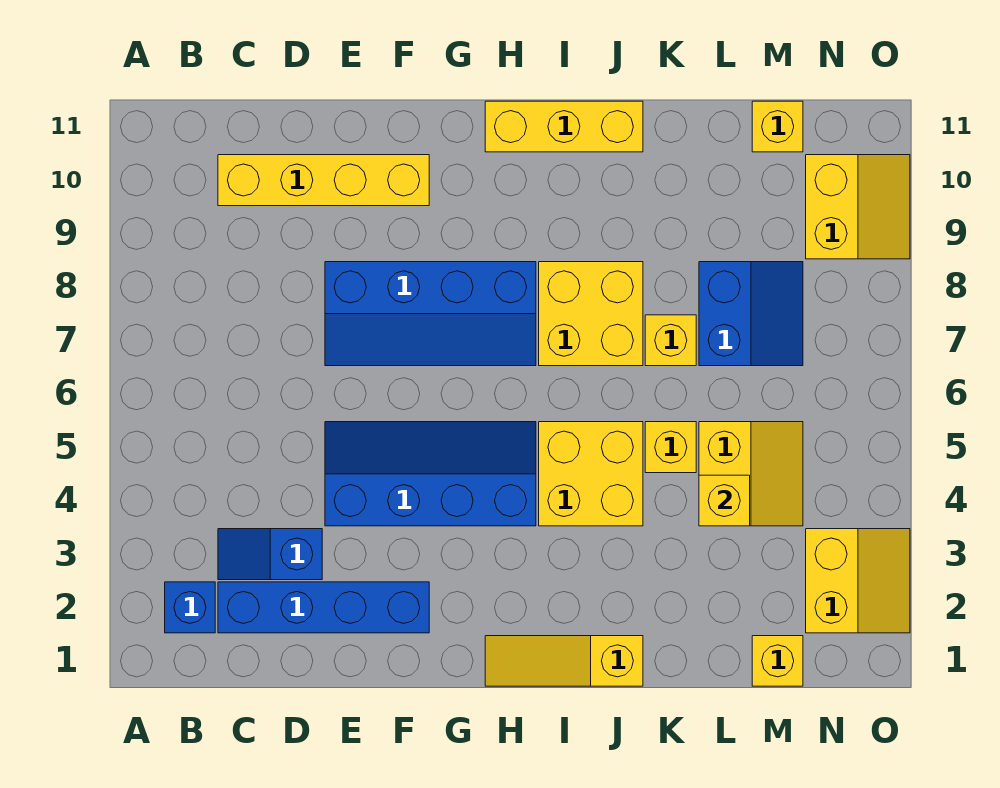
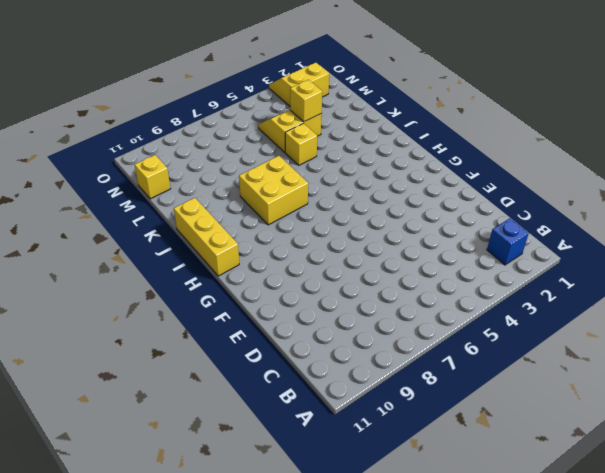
none -> blue 1x4 brick [218,582,429,633]
none -> blue 1x2 slope [218,529,322,580]
none -> yellow 1x4 brick [218,155,429,206]

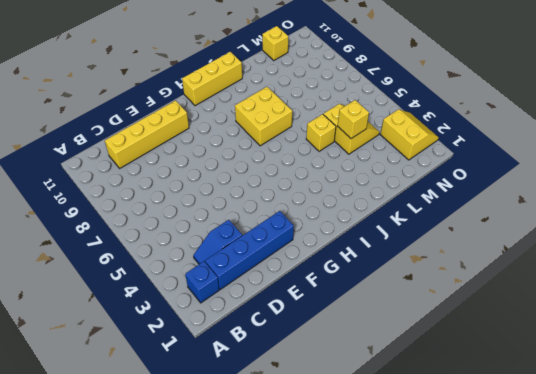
none -> blue 2x4 slope [325,422,536,526]
none -> blue 2x4 slope [325,262,536,366]
none -> yellow 1x3 slope [485,636,643,686]

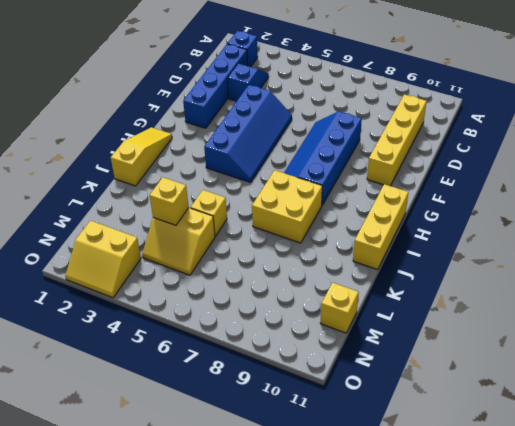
none -> yellow 2x2 brick [539,422,643,526]
none -> yellow 1x1 brick [645,315,696,366]
none -> blue 2x2 slope [699,262,803,366]

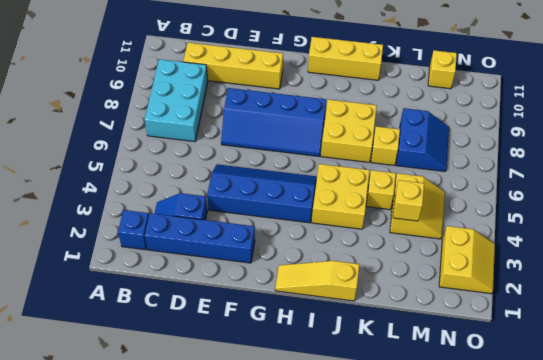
cyan 2x3 brick [145,59,208,142] -> none
none -> yellow 1x1 brick [752,636,803,686]
none -> yellow 2x2 slope [806,155,910,259]

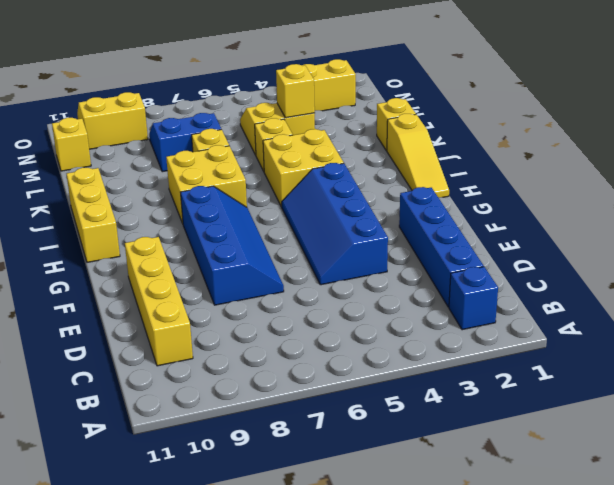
yellow 1x1 brick [377,98,416,151] -> yellow 1x1 brick moved to [752,636,803,686]
none -> blue 1x2 slope [218,529,322,580]

